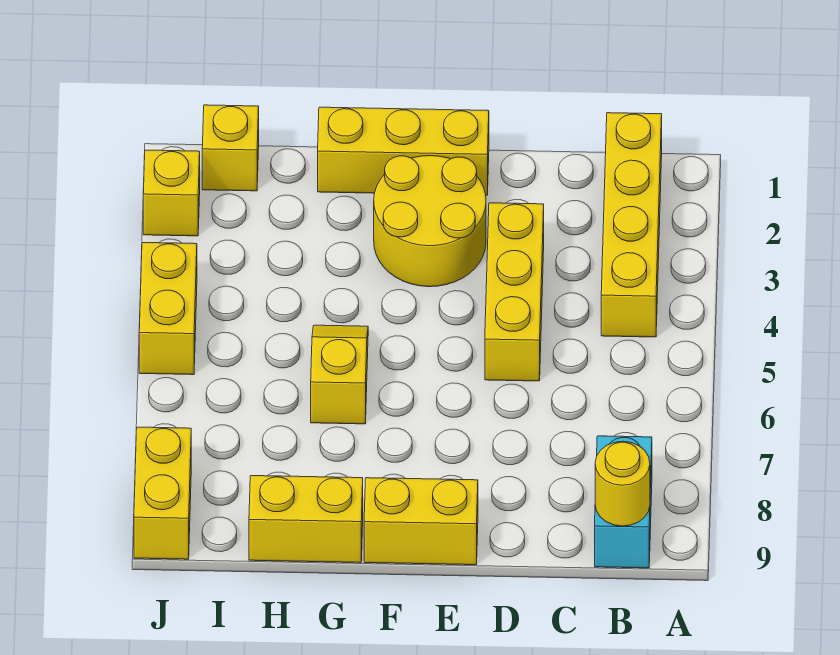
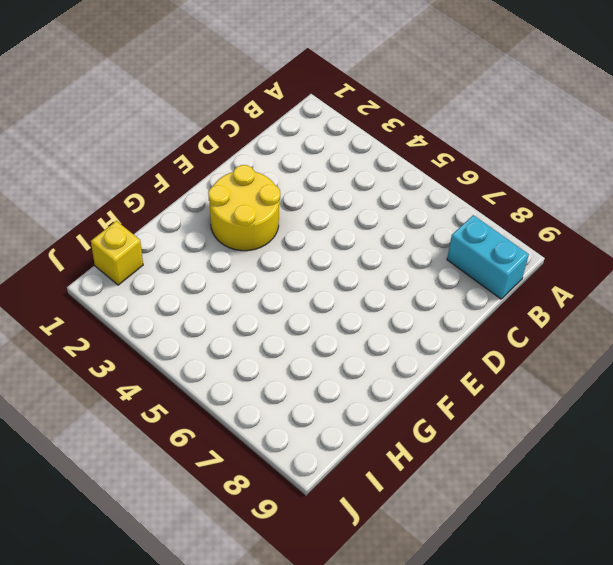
none -> yellow 1x4 brick [601,113,662,337]
none -> yellow 1x3 brick [485,203,544,381]
none -> yellow 1x3 brick [318,107,489,195]

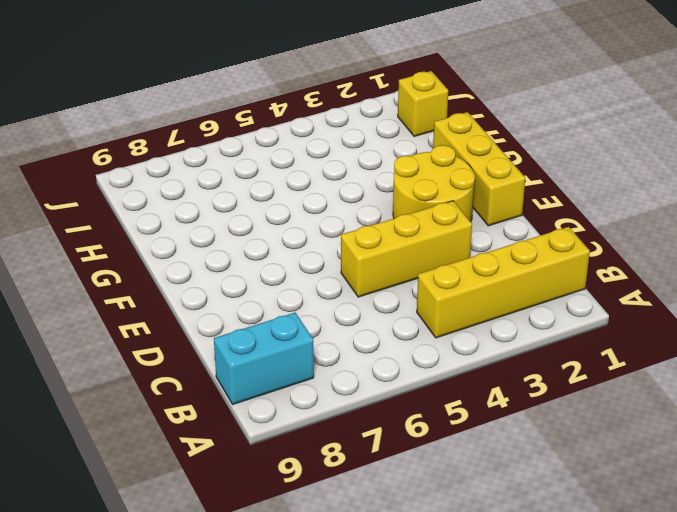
none -> yellow 1x2 brick [364,478,478,565]
none -> yellow 1x2 slope [311,325,368,424]
none -> yellow 1x2 brick [249,476,363,563]

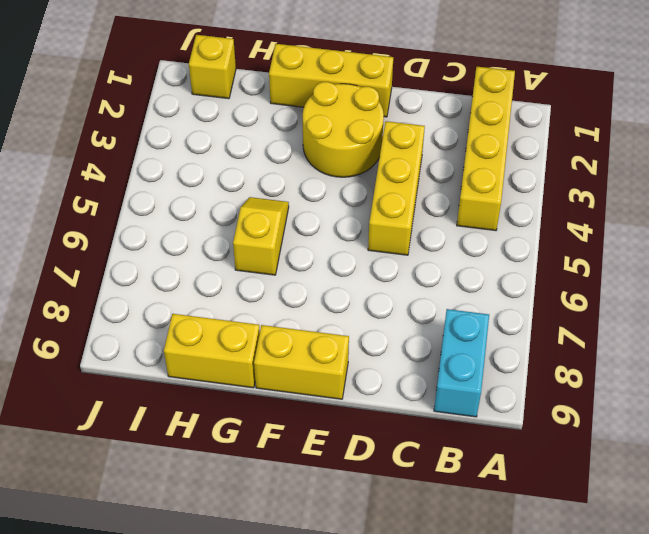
none -> yellow 1x1 brick [143,150,200,236]
none -> yellow 1x2 brick [139,243,197,375]
none -> yellow 1x2 brick [134,427,191,559]

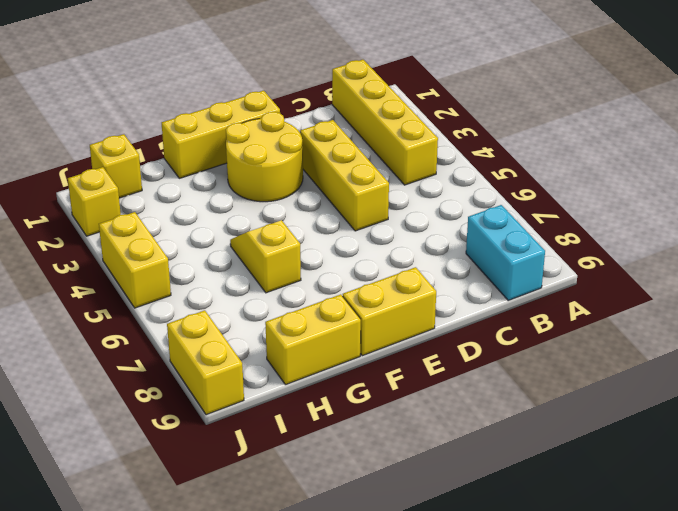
none -> yellow 1x1 round brick [595,441,650,526]

